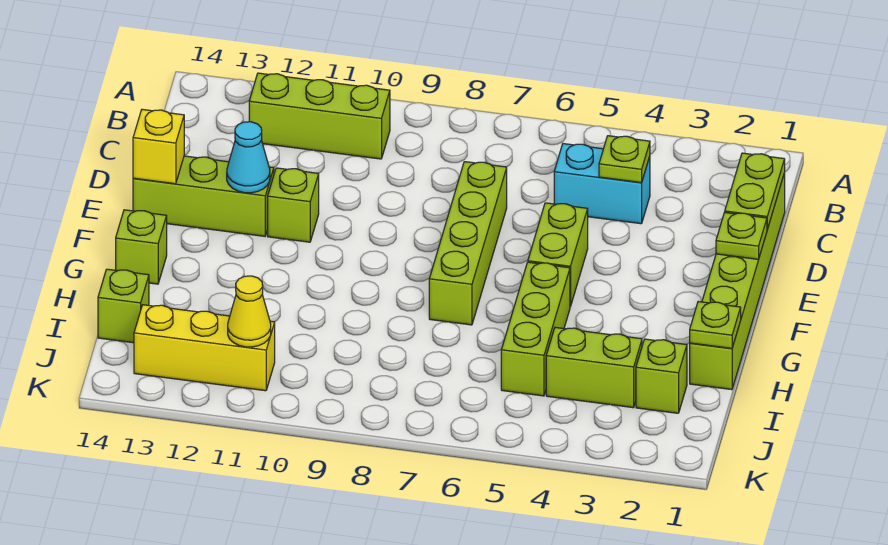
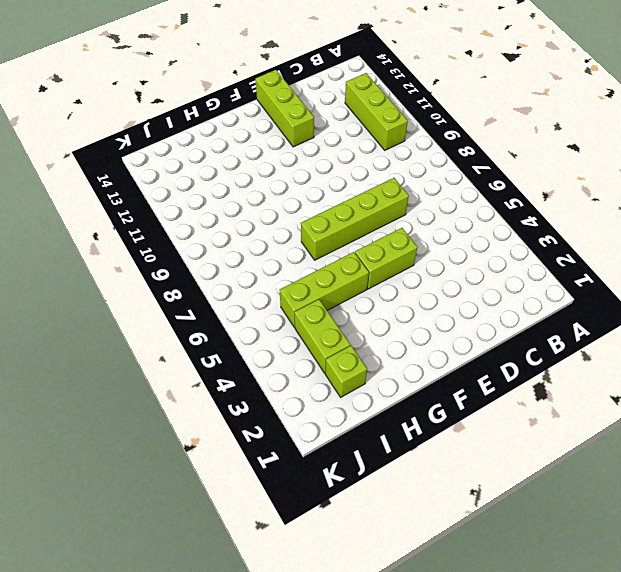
none -> lime 1x6 brick [690,173,785,390]
none -> cyan 1x2 brick [554,144,650,224]
none -> lime 1x1 brick [268,168,319,242]

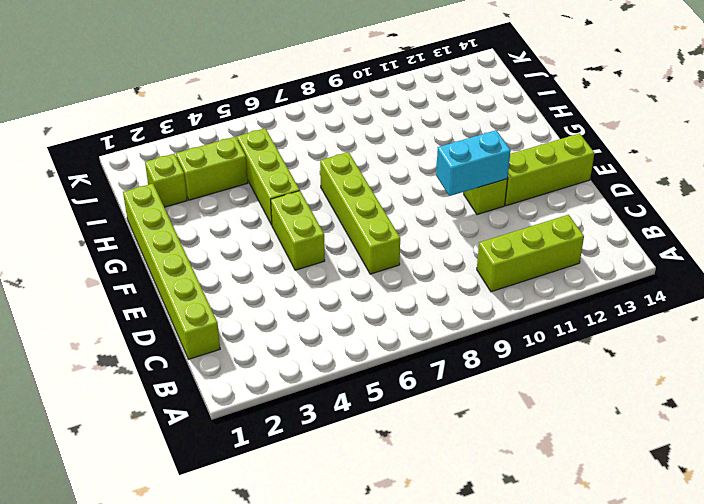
cyan 1x2 brick [436,130,511,196] -> cyan 1x2 brick moved to [554,144,650,224]
none -> lime 1x1 brick [116,210,167,284]
none -> lime 1x1 brick [98,269,149,343]
none -> yellow 1x3 brick [134,305,275,391]

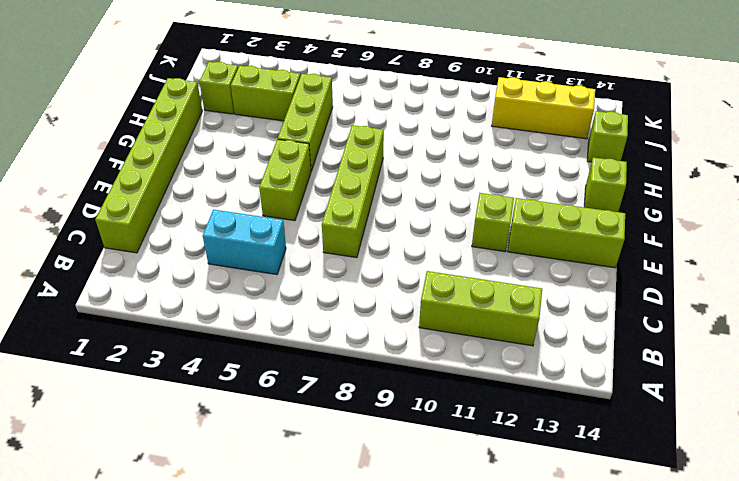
none -> lime 1x2 plate [725,153,785,229]
none -> lime 1x1 plate [599,136,650,183]
none -> lime 1x1 plate [716,212,767,259]

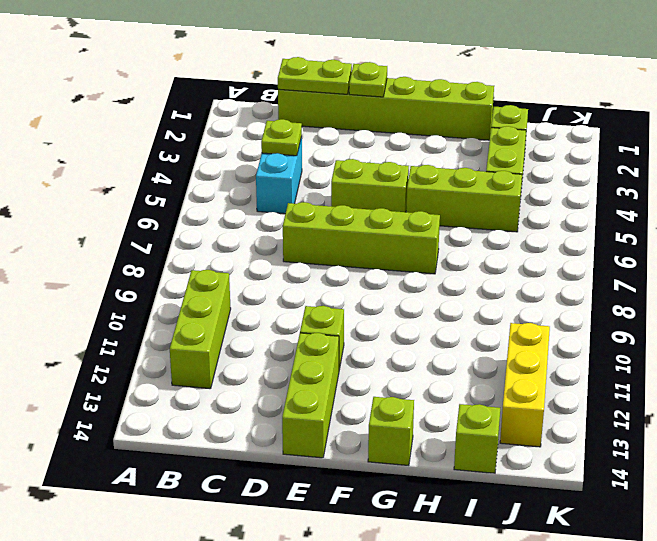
none -> cyan 1x1 cone [227,122,270,193]
none -> yellow 1x1 brick [133,109,184,184]
none -> lime 1x1 plate [690,302,741,348]

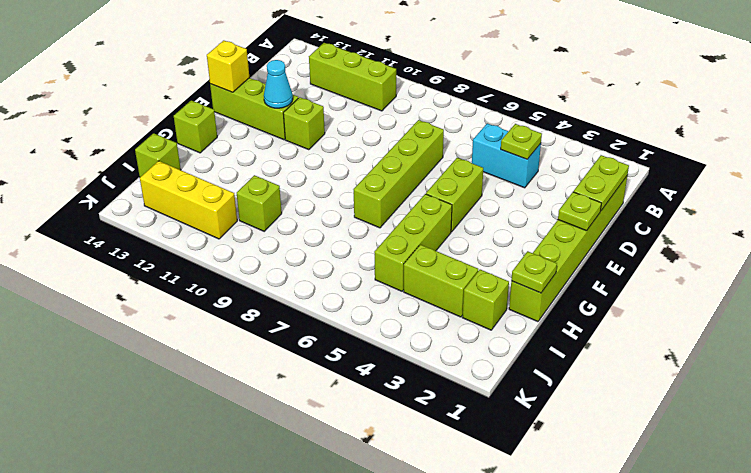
lime 1x1 brick [237,175,282,231] -> none
none -> yellow 1x1 cone [228,276,271,347]

